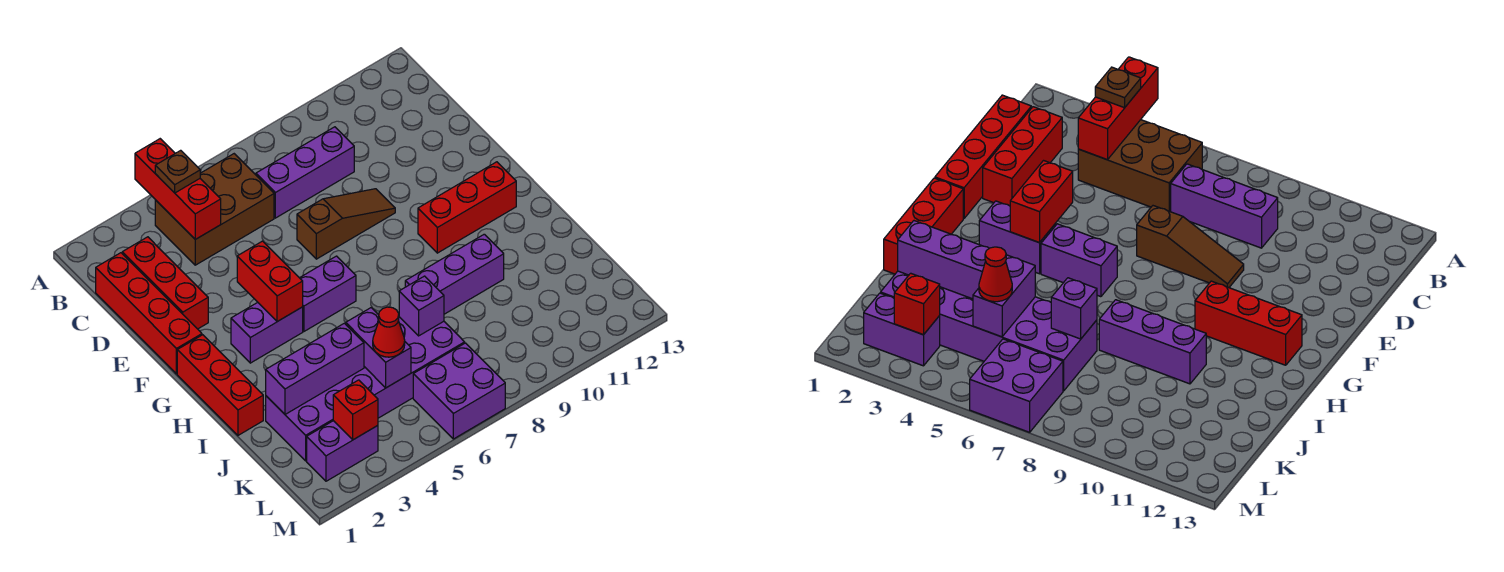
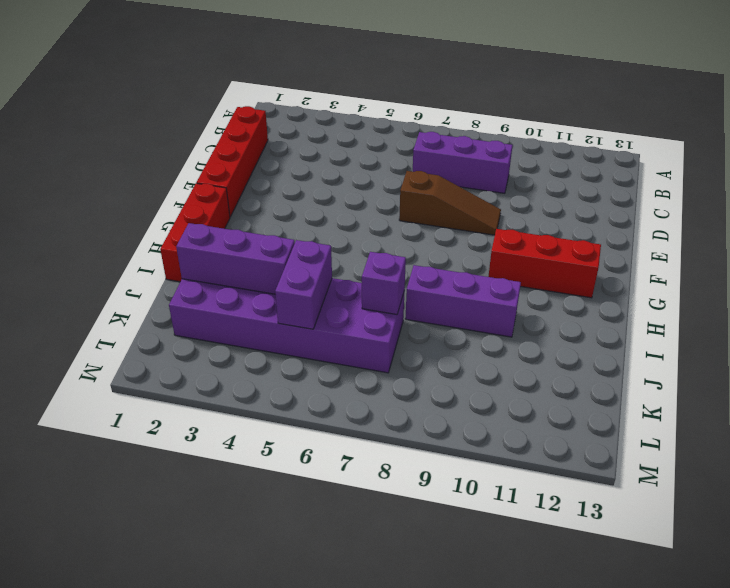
none -> brown 2x3 brick [155,154,274,265]
none -> red 1x3 brick [122,237,208,329]
none -> purple 1x2 brick [231,302,303,363]

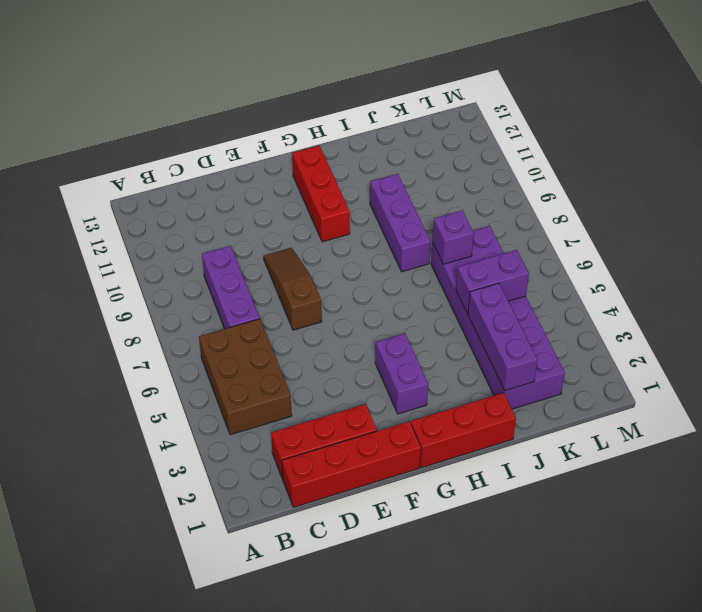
none -> purple 1x2 brick [300,256,356,331]
none -> purple 1x2 brick [307,421,378,481]
none -> purple 2x2 brick [413,343,505,439]

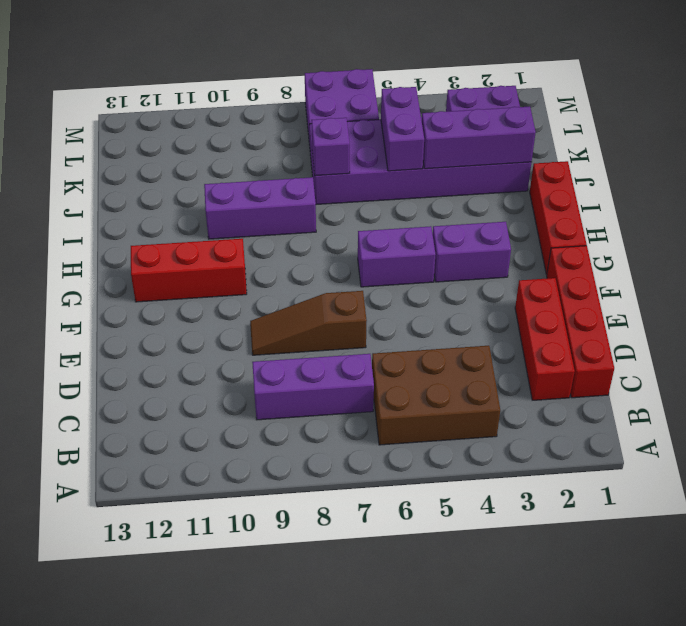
none -> red 1x3 brick [135,139,221,239]
none -> red 1x2 brick [237,241,303,322]
none -> red 1x1 brick [333,380,378,440]

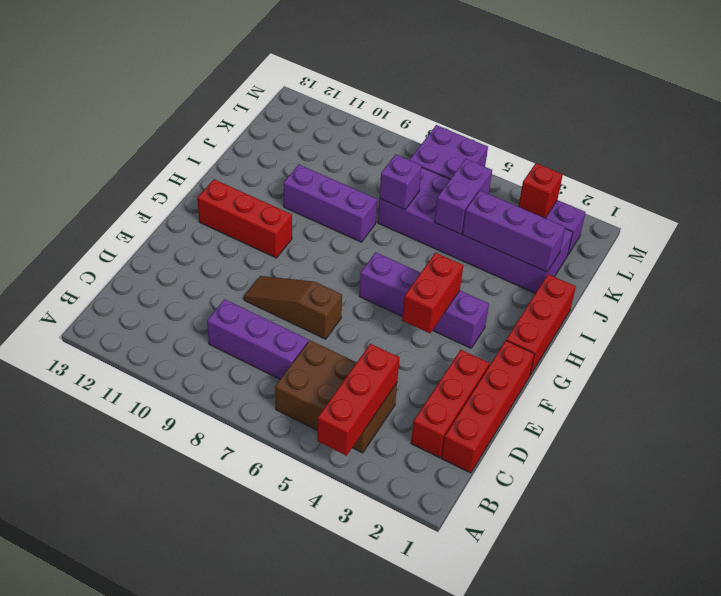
none -> brown 1x1 plate [155,150,200,193]
none -> red 1x1 cone [373,307,405,357]

